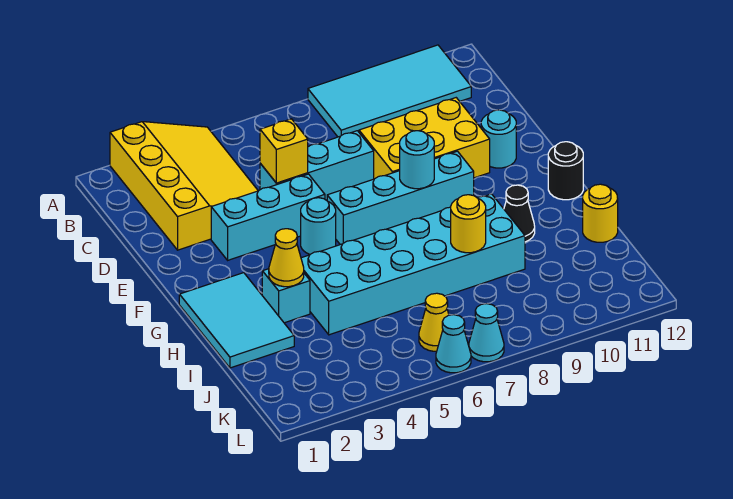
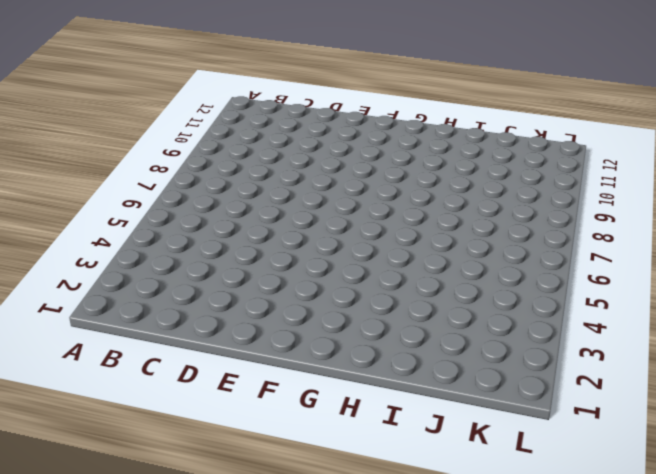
none -> yellow 3x4 slope [110,122,258,250]
none -> cyan 2x4 tile [308,45,471,137]
none -> cyan 1x3 brick [260,131,374,200]

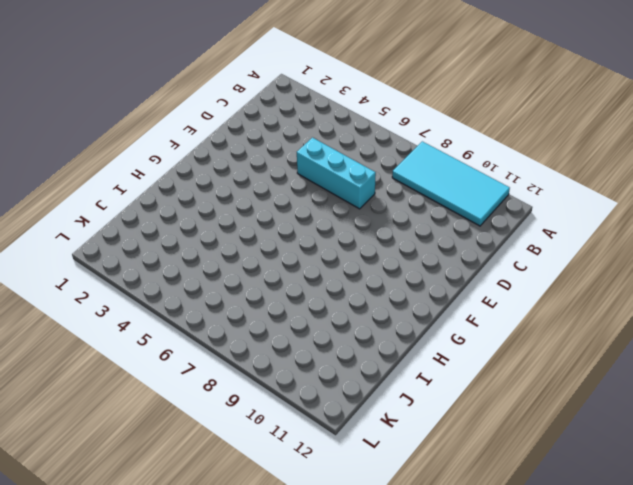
none -> yellow 3x4 slope [110,122,258,250]
none -> yellow 2x3 brick [359,98,490,179]
none -> cyan 1x3 brick [211,174,325,260]

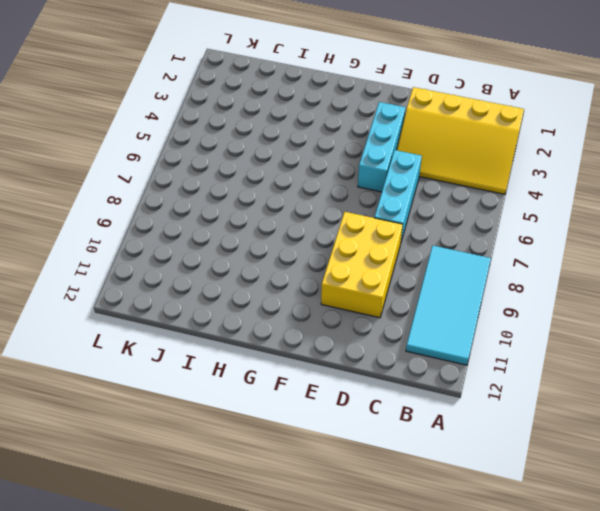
none -> cyan 1x1 round brick [481,110,516,168]
none -> cyan 1x1 round brick [301,198,336,254]
none -> cyan 1x4 brick [327,151,474,245]

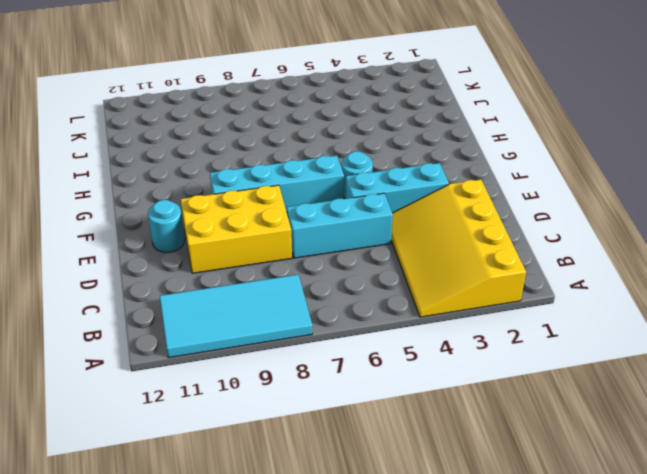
none -> cyan 2x3 tile [179,273,294,368]
none -> black 1x1 round brick [548,142,583,200]
none -> cyan 1x1 brick [262,269,310,323]

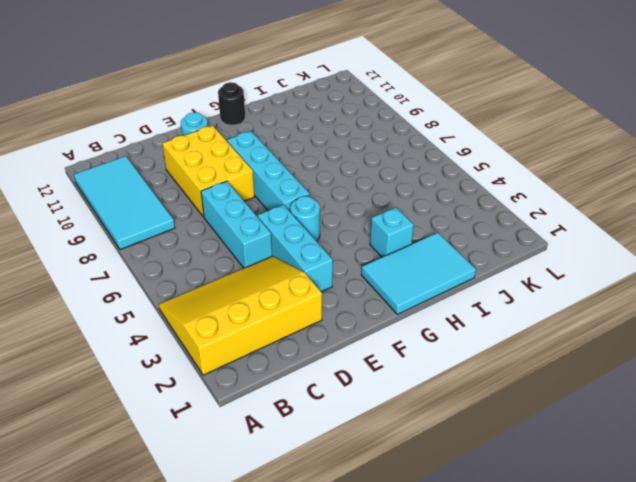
none -> cyan 2x6 brick [301,194,525,335]
none -> black 1x1 cone [504,185,535,242]
none -> yellow 1x1 round brick [583,184,618,242]

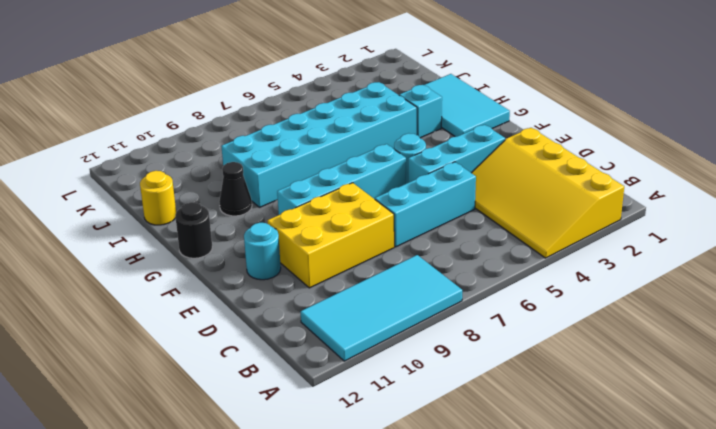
none -> yellow 1x1 cone [419,293,449,351]
none -> cyan 1x1 cone [436,315,471,373]
none -> cyan 1x1 cone [469,304,504,362]

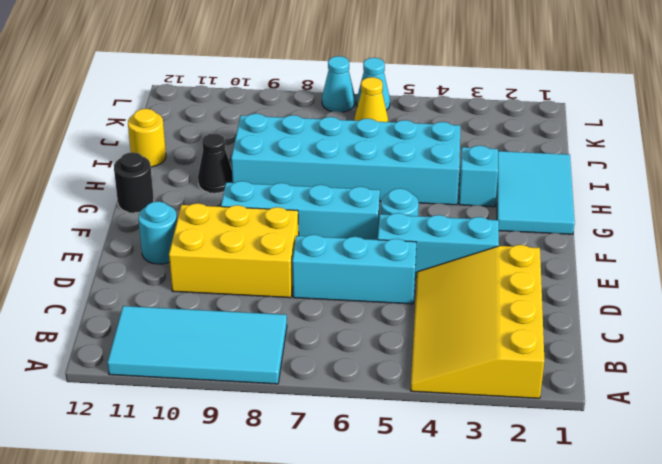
none -> yellow 1x1 brick [260,119,308,183]
none -> cyan 1x1 round brick [400,131,434,189]
none -> yellow 1x1 cone [269,229,304,287]

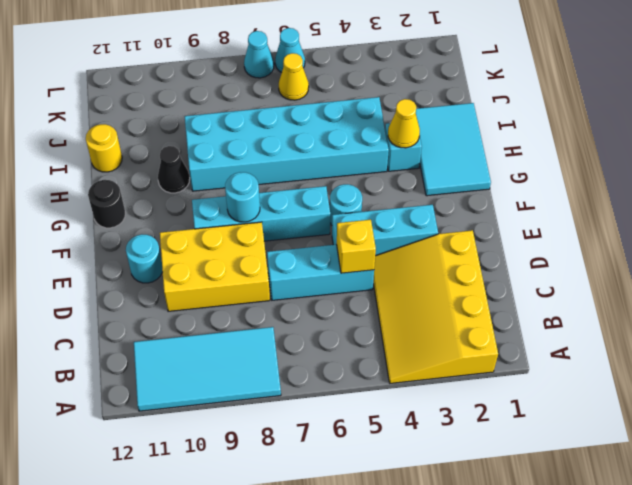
none -> yellow 1x1 round brick [451,195,486,253]

